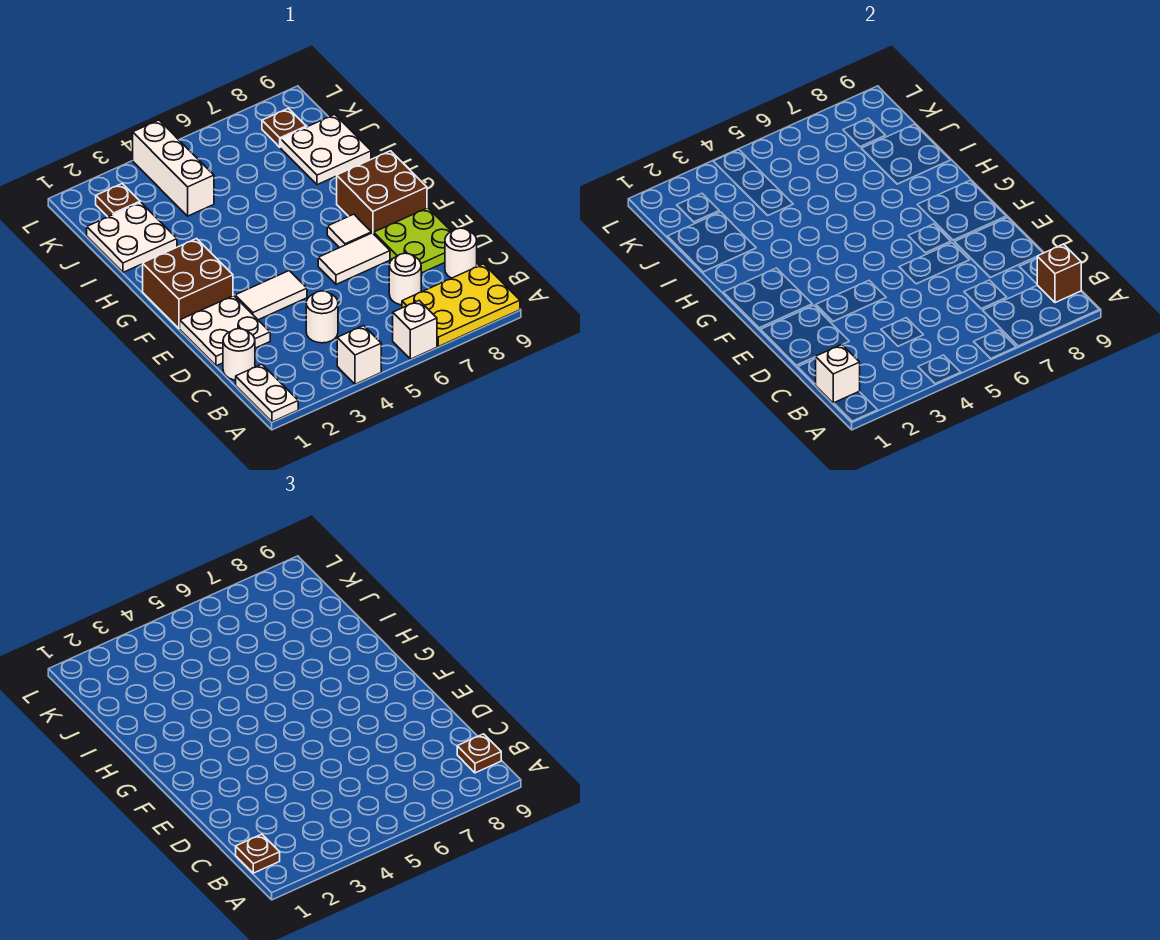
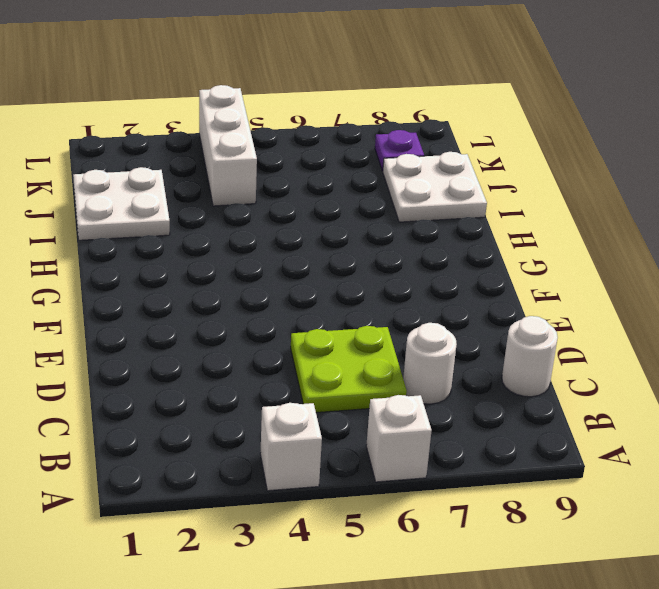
lime 2x2 plate [291,326,407,413] -> lime 2x2 plate moved to [374,208,451,273]
purple 1x1 plate [375,130,424,171] -> brown 1x1 plate [262,108,306,147]
none -> white 1x2 plate [236,364,298,422]
none -> yellow 2x3 plate [402,264,520,347]
none -> white 1x1 round brick [223,329,255,380]

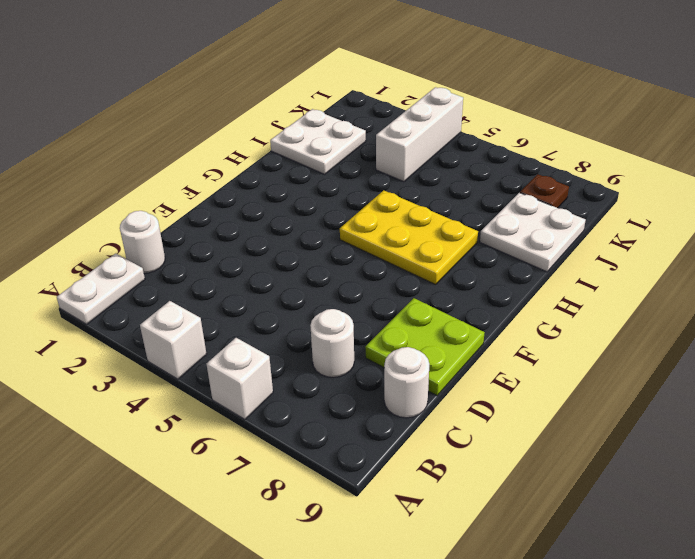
yellow 2x3 plate [340,190,478,285] -> yellow 2x3 plate moved to [402,264,520,347]
none -> white 1x1 round brick [306,291,338,343]
none -> white 2x2 plate [180,296,270,366]
none -> white 1x2 tile [235,271,307,320]

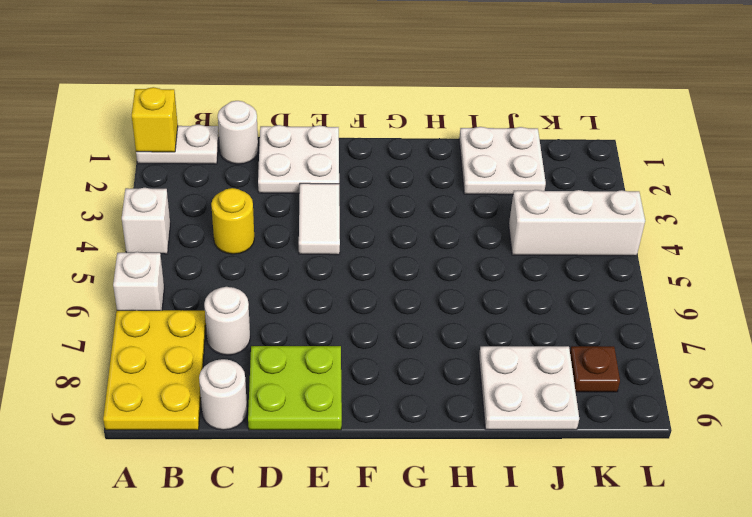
yellow 1x1 brick [132,87,178,152] -> none
yellow 1x1 round brick [211,188,254,254] -> white 1x1 round brick [306,291,338,343]
none -> white 1x2 tile [318,233,390,284]
none -> brown 2x2 brick [143,239,233,328]
none -> white 1x1 tile [327,214,372,248]

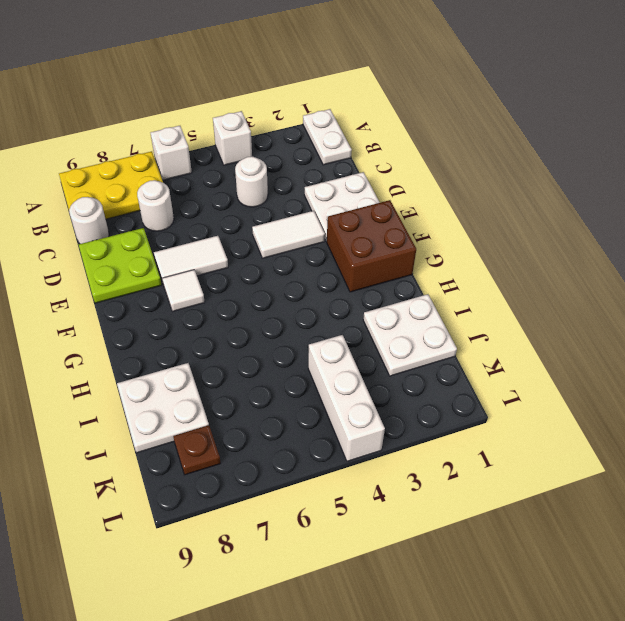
none -> white 1x1 round brick [223,329,255,380]
none -> brown 2x2 brick [337,151,427,234]
none -> brown 1x1 plate [96,184,140,217]

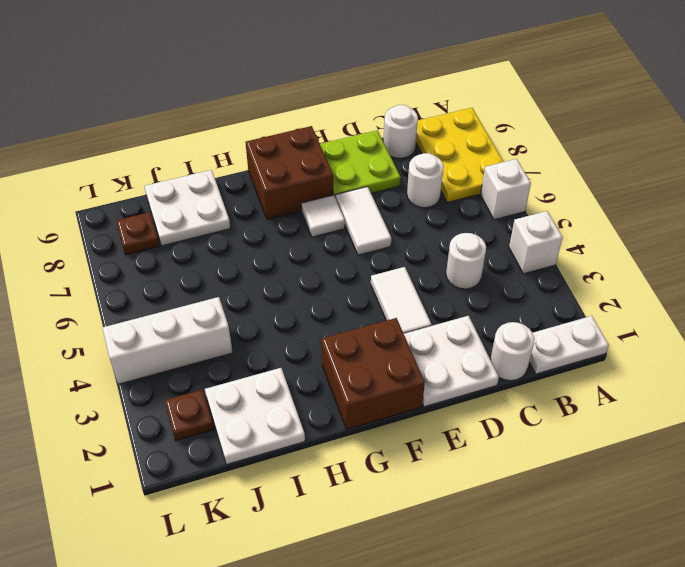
none -> white 1x1 brick [816,345,860,403]
none -> brown 1x1 brick [1037,244,1081,303]
none -> brown 1x1 plate [236,834,280,873]

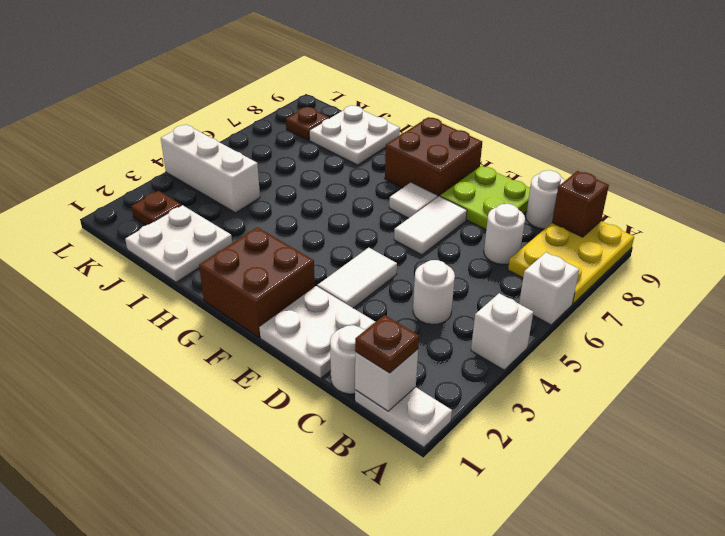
none -> brown 1x1 plate [457,734,501,773]

